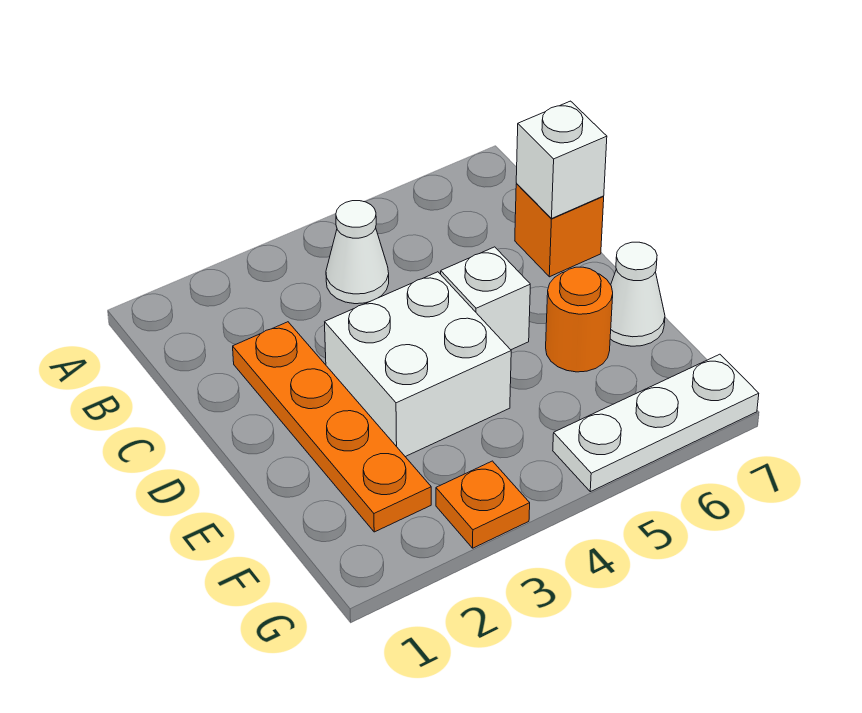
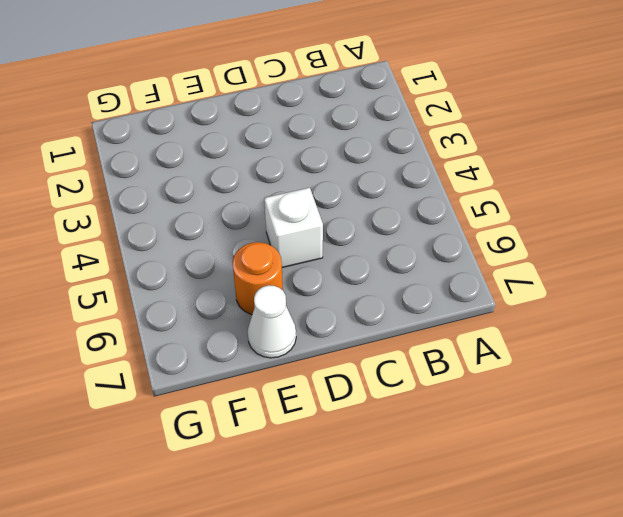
none -> white 1x1 cone [326,201,389,304]
none -> orange 1x4 plate [233,322,431,532]

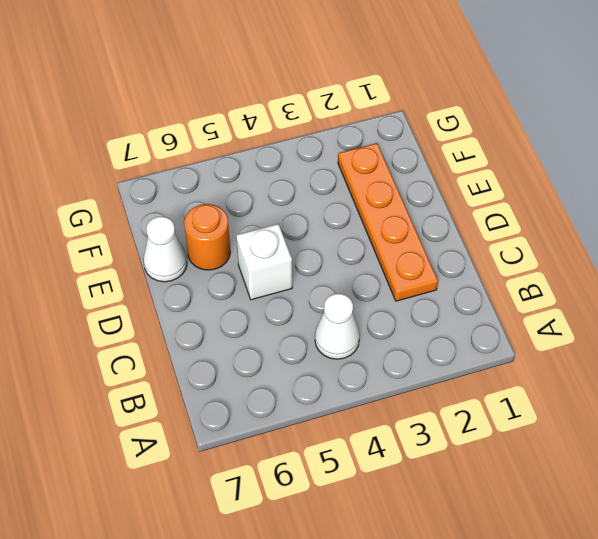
none -> orange 1x1 brick [515,184,604,277]
none -> white 2x2 brick [325,272,511,457]

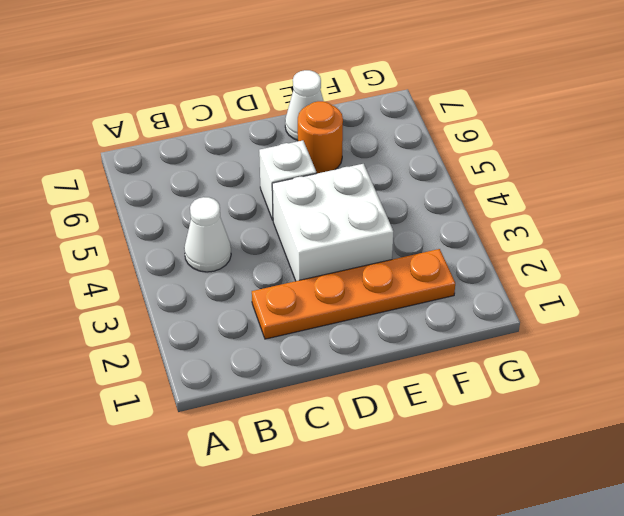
none -> orange 1x1 brick [515,184,604,277]
none -> orange 1x1 plate [436,461,530,548]

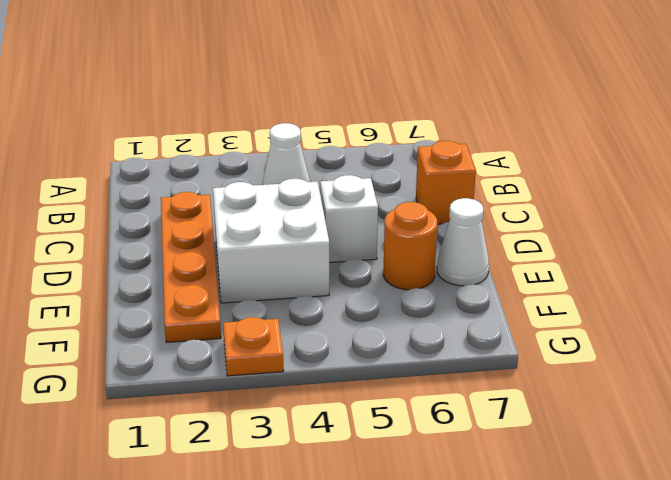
none -> white 1x3 plate [553,354,759,492]
none -> white 1x1 brick [516,101,607,218]

